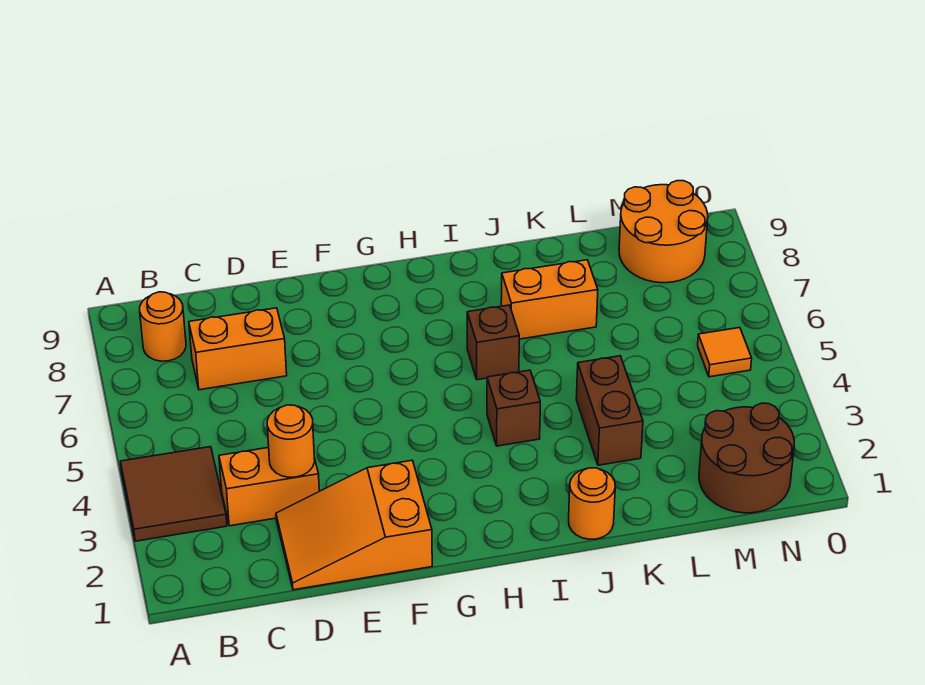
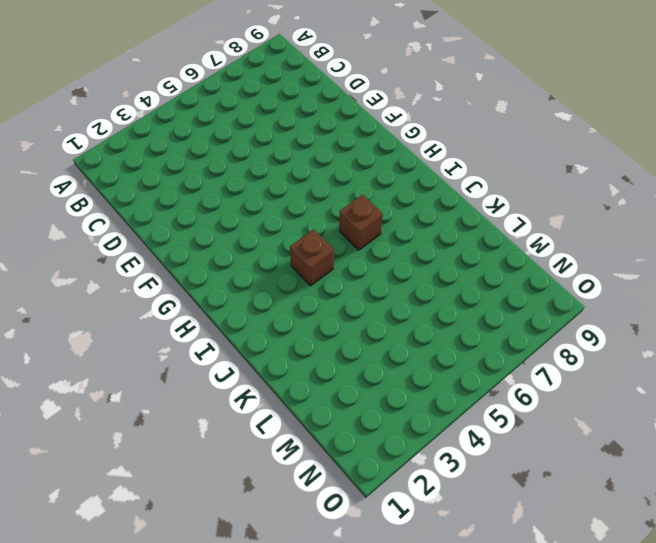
none -> brown 2x2 tile [120,447,227,541]
none -> orange 1x1 round brick [140,292,186,361]
none -> orange 1x2 brick [219,447,319,526]

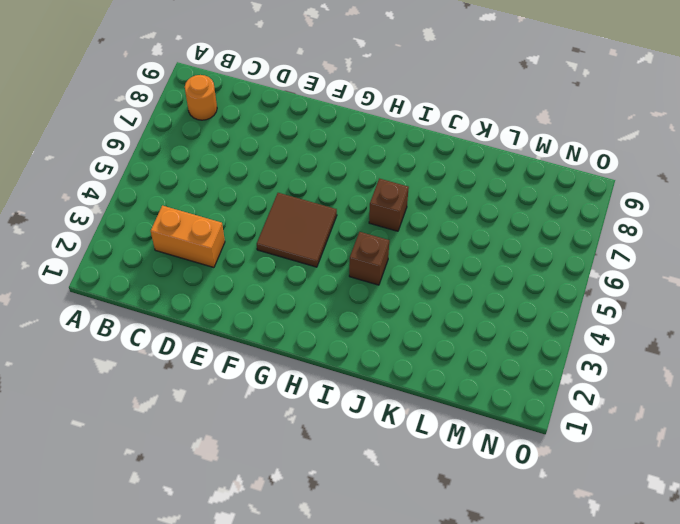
brown 2x2 tile [257,193,337,267] -> brown 2x2 tile moved to [120,447,227,541]
none -> orange 1x2 brick [189,308,287,390]
none -> orange 2x3 slope [276,460,432,590]
none -> orange 1x1 round brick [569,468,615,539]

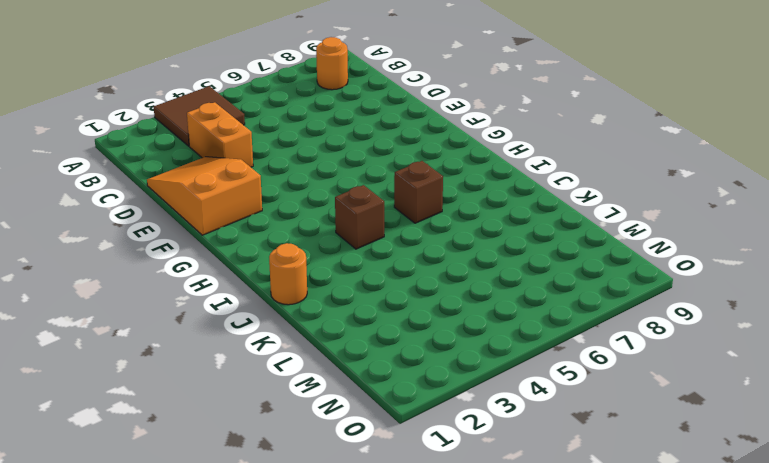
none -> orange 1x2 brick [189,308,287,390]
none -> orange 1x2 brick [501,260,598,339]
none -> brown 1x2 brick [576,356,643,465]

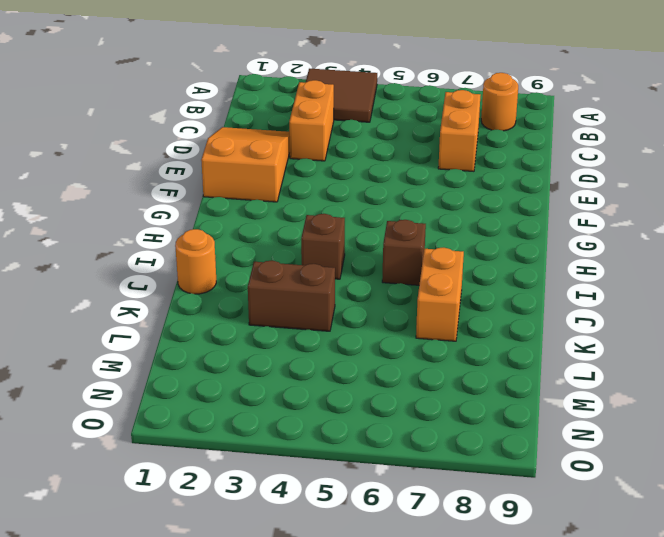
none -> brown 2x2 round brick [699,403,794,513]
none -> orange 2x2 round brick [619,181,708,283]
none -> orange 1x1 tile [698,328,752,377]

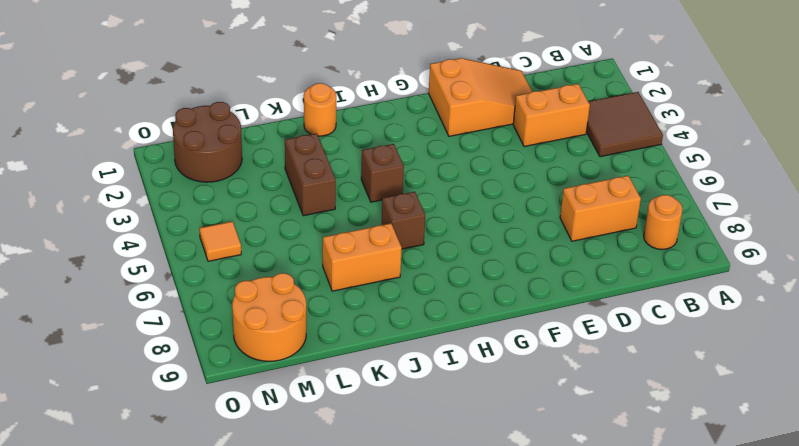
none -> orange 1x1 round brick [267,405,315,477]

